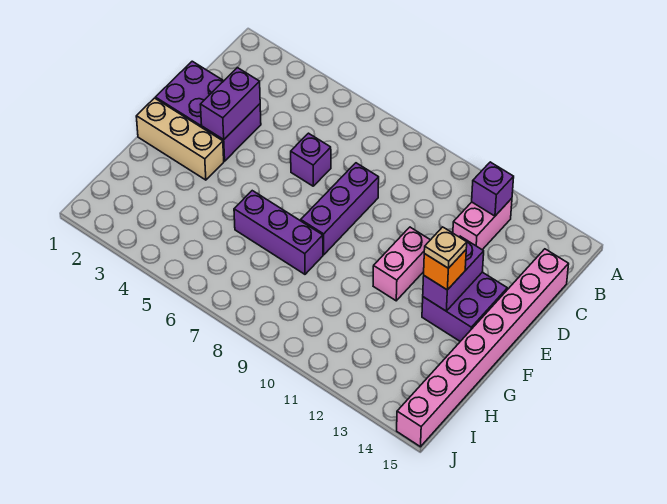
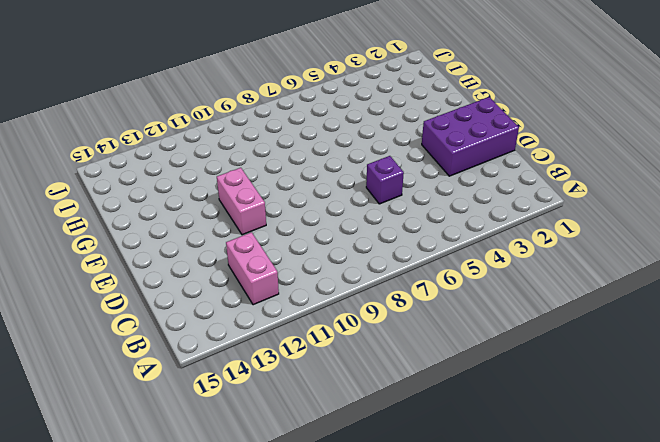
none -> pink 1x8 brick [397,249,569,447]
none -> purple 1x3 brick [301,163,379,255]
none -> purple 2x2 brick [422,272,507,341]

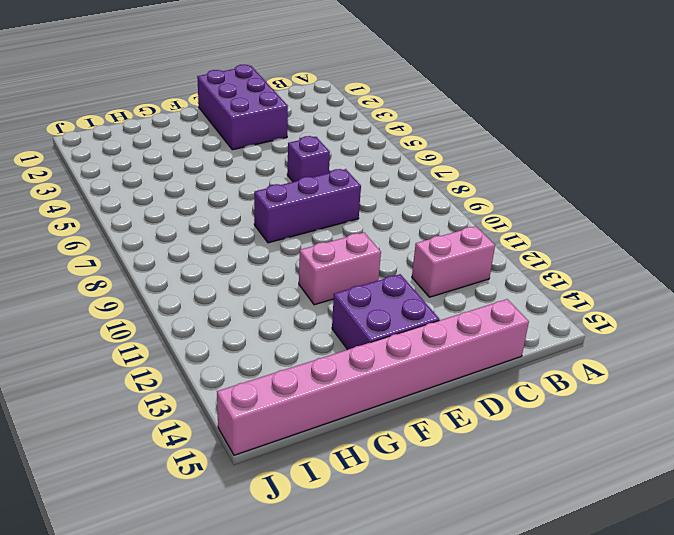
none -> tan 1x3 brick [136,98,224,180]
none -> purple 1x3 brick [234,191,323,274]
none -> purple 1x1 brick [472,162,514,216]

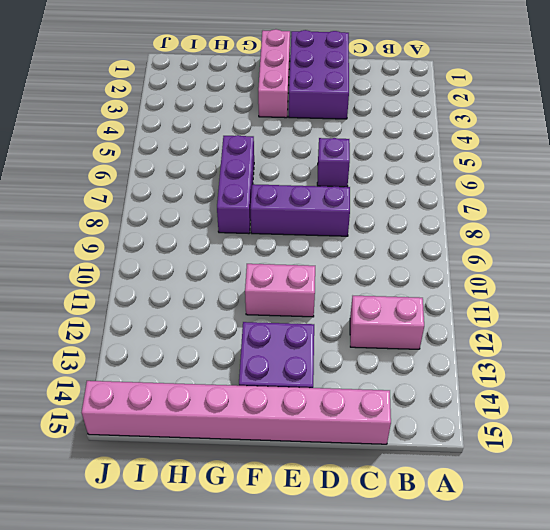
pink 1x3 brick [258,29,290,118] -> tan 1x3 brick [136,98,224,180]
none -> purple 1x1 brick [472,162,514,216]
none -> purple 1x2 brick [200,68,260,140]
none -> purple 1x2 brick [423,236,484,311]

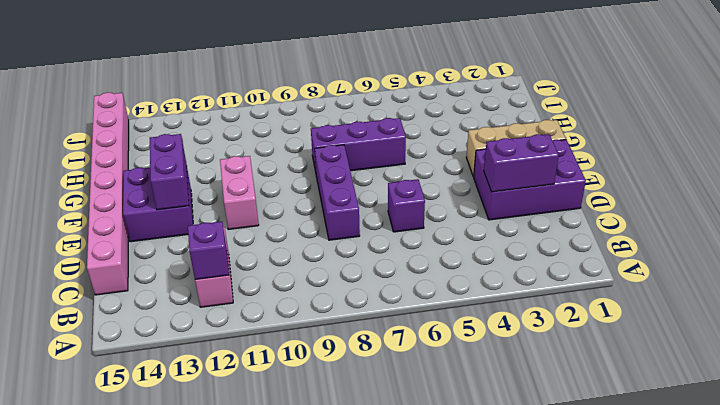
purple 1x2 brick [484,134,559,192] -> purple 1x2 brick turned to [200,68,260,140]
none -> orange 1x1 brick [424,250,466,290]
none -> tan 1x1 plate [424,227,467,268]

